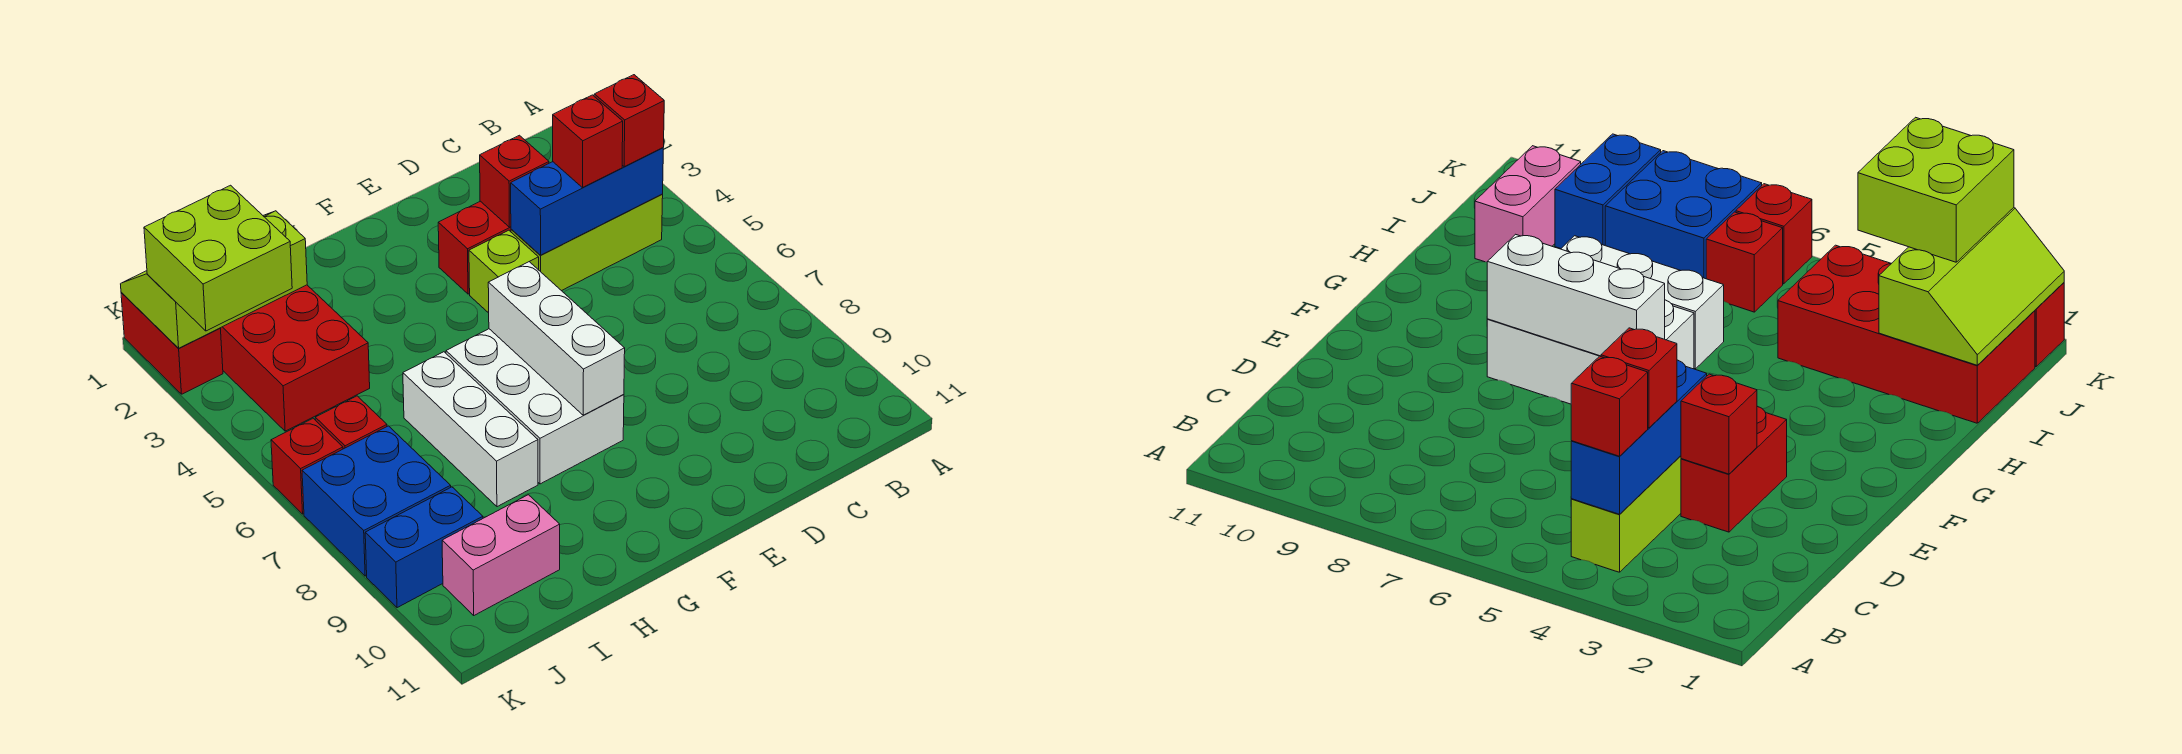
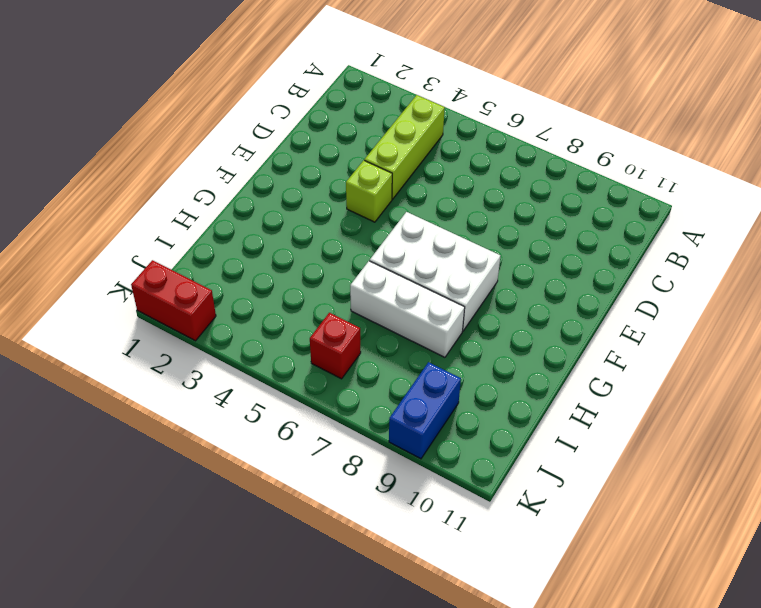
none -> red 1x2 brick [438,201,511,294]
none -> red 2x4 brick [221,285,370,431]
none -> pink 1x2 brick [442,495,560,615]

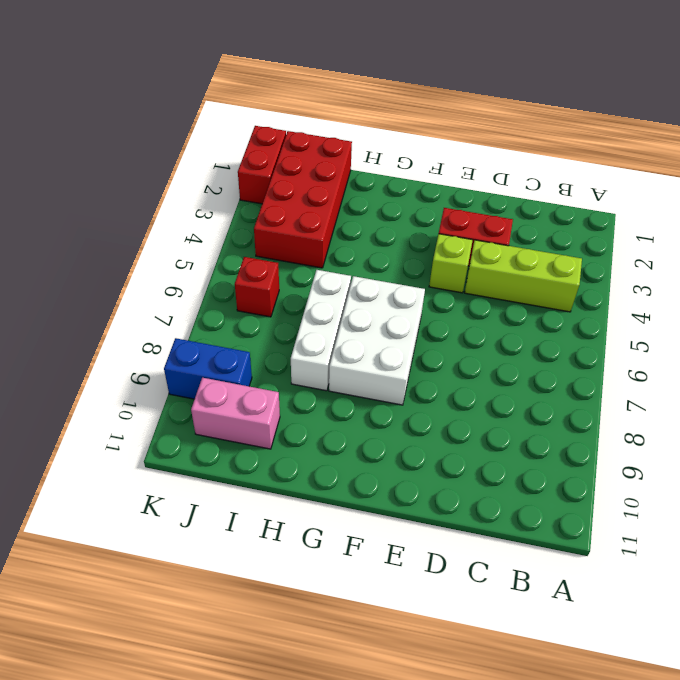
none -> blue 2x2 brick [302,426,451,576]
none -> red 1x1 brick [271,418,343,514]
none -> blue 1x3 brick [511,148,663,255]

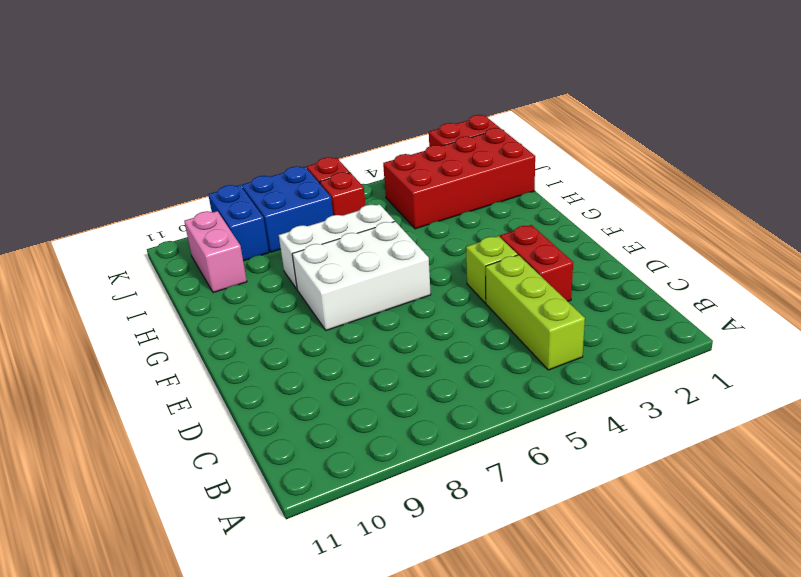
none -> blue 1x3 brick [511,148,663,255]
none -> red 1x1 brick [480,135,549,227]
none -> white 1x3 brick [488,262,625,415]

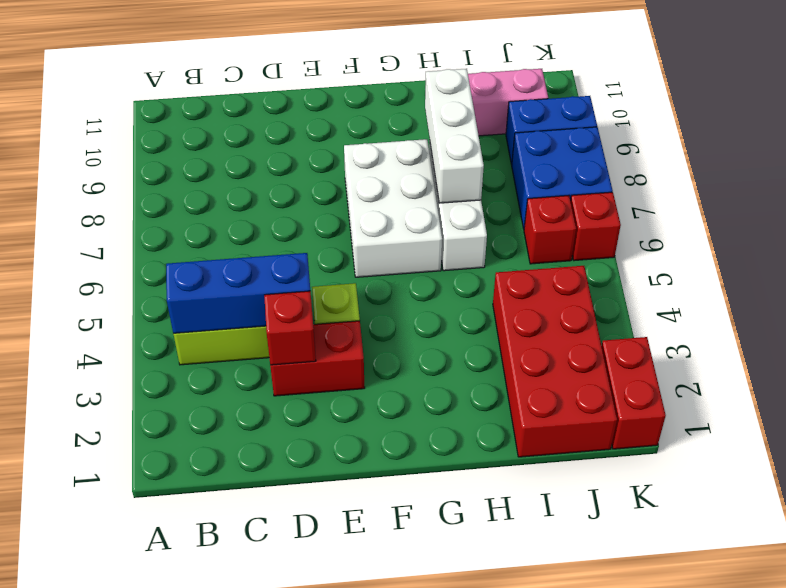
white 1x3 brick [425,69,484,203] -> white 1x3 brick moved to [488,262,625,415]
none -> lime 2x3 slope [121,211,307,348]
none -> red 1x1 brick [594,75,664,167]
none -> red 1x1 brick [553,95,623,188]

